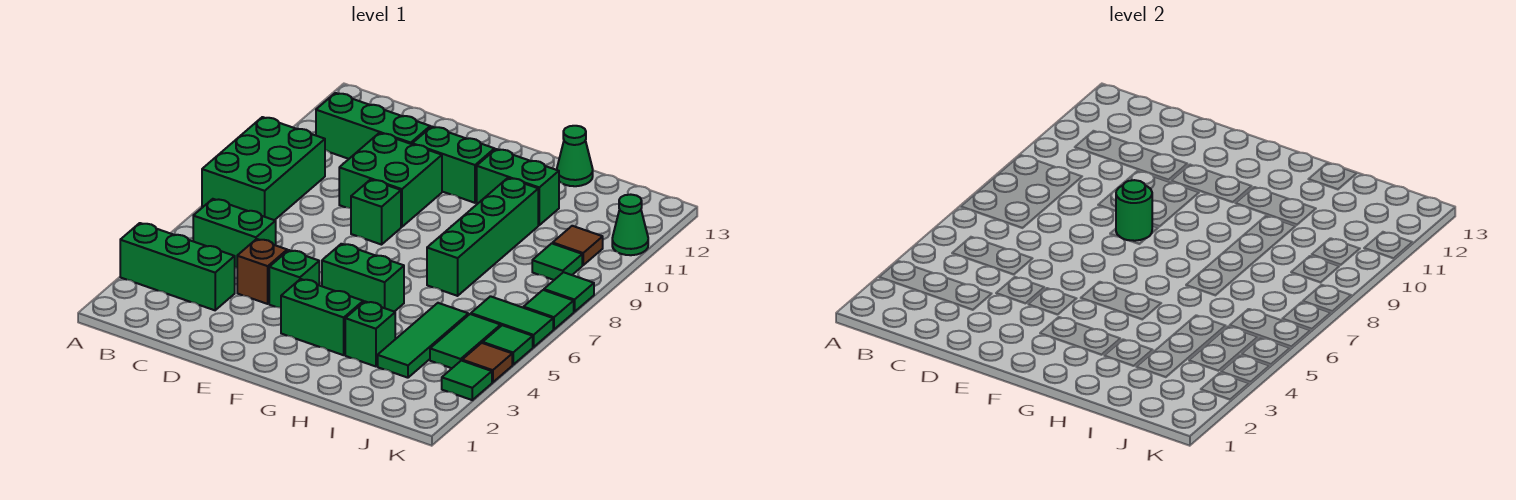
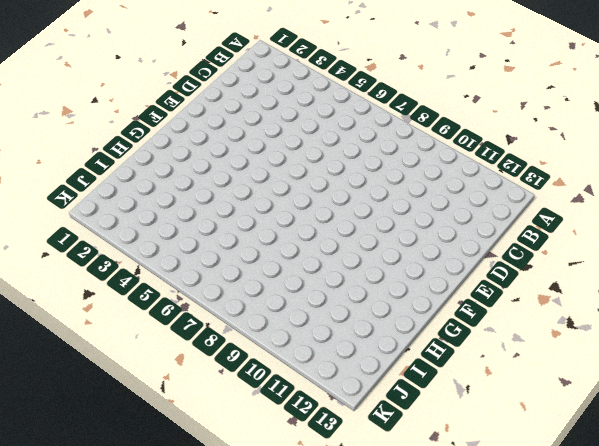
none -> green 1x3 brick [120,223,235,310]
none -> green 2x3 brick [202,117,325,220]
none -> green 1x2 brick [193,199,276,268]

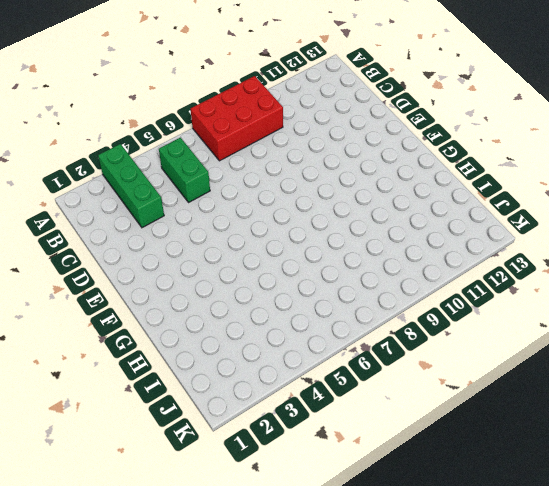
red 2x3 brick [190,76,283,161] -> green 2x3 brick [202,117,325,220]
none -> green 1x3 brick [316,93,430,159]
none -> brown 1x1 brick [237,239,287,304]
none -> green 2x2 brick [339,133,442,227]

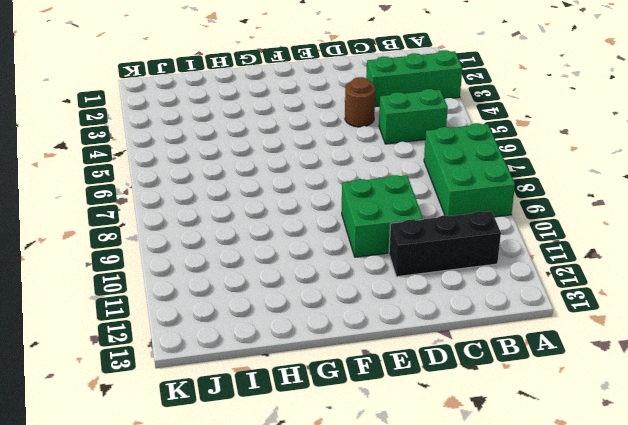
black 1x3 brick [389,211,501,277] -> green 1x3 brick [316,93,430,159]
brown 1x1 round brick [345,77,375,127] -> brown 1x1 brick [237,239,287,304]
none -> green 1x1 brick [269,250,319,308]
none -> green 1x1 brick [351,180,401,245]
none -> green 1x2 brick [412,127,495,203]

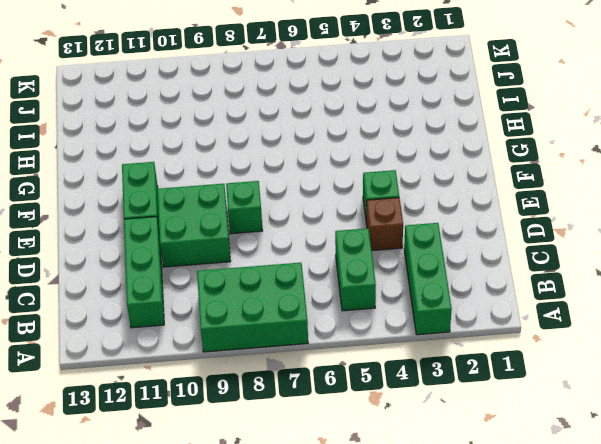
none -> green 1x2 brick [281,279,363,355]
none -> green 1x2 brick [322,244,404,312]
none -> green 1x2 brick [477,149,559,225]

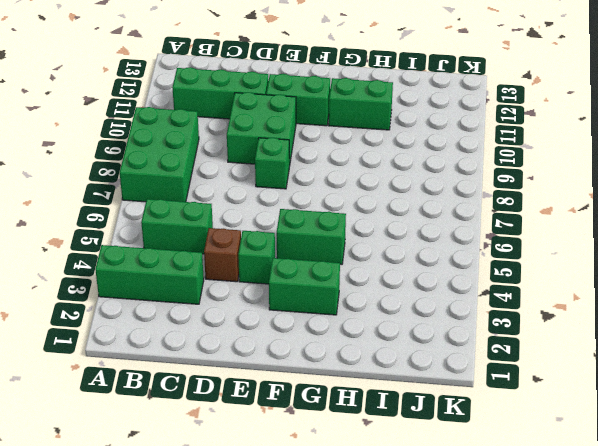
none -> green 1x1 brick [345,302,395,366]
none -> green 1x4 brick [427,178,538,296]
none -> green 1x1 cone [557,126,593,186]

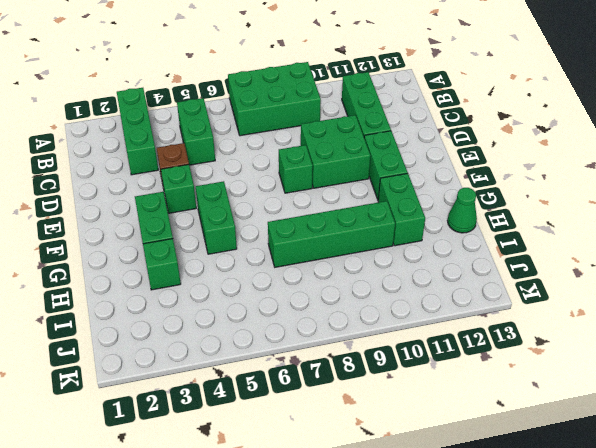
none -> green 1x3 tile [378,303,468,378]
none -> green 1x2 tile [430,314,501,368]
none -> green 1x2 tile [471,296,553,347]

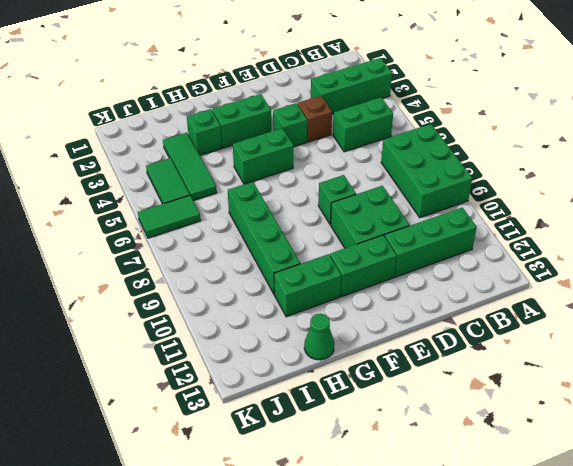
none -> green 1x1 tile [532,243,582,280]
none -> brown 1x1 tile [553,226,603,265]
none -> green 1x1 tile [442,361,492,400]

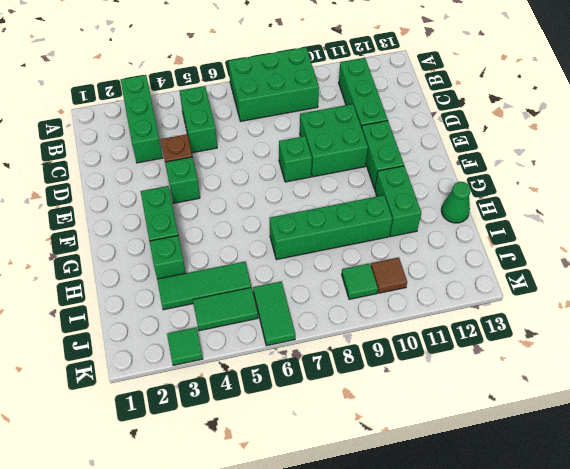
none -> green 1x2 brick [322,244,404,312]
none -> brown 1x1 tile [462,343,512,383]
none -> green 1x1 tile [483,325,533,365]

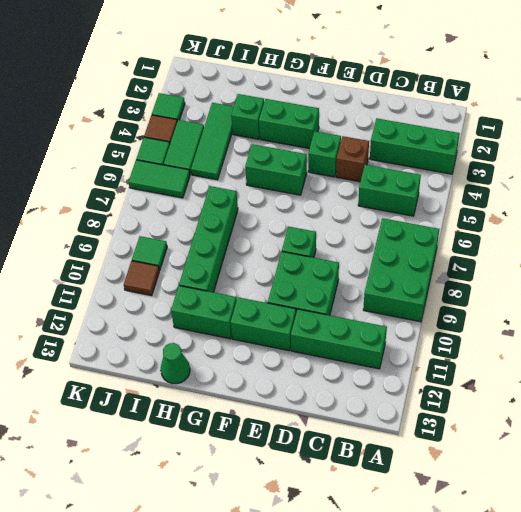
none -> green 1x1 tile [524,290,574,329]
none -> green 1x1 tile [544,272,594,312]
none -> green 1x1 cone [612,195,648,255]

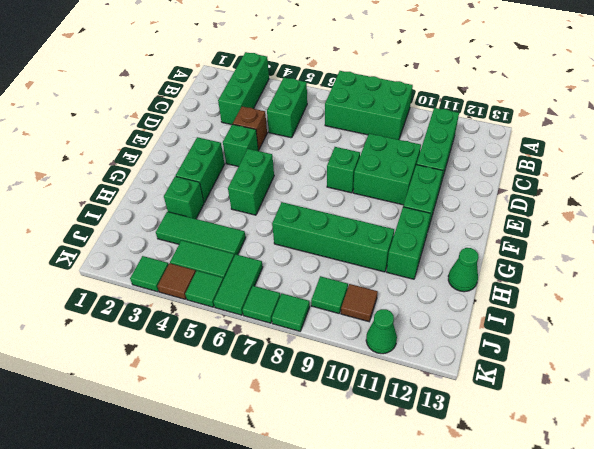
none -> green 1x1 round brick [1116,180,1152,241]

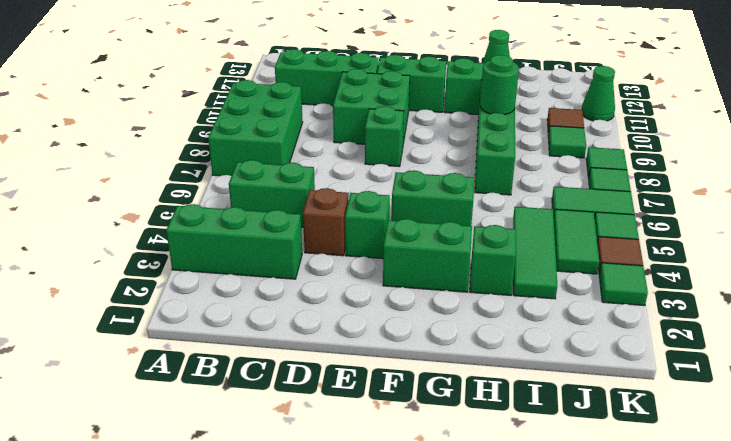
green 1x1 round brick [480,55,519,115] -> green 1x1 round brick moved to [1116,180,1152,241]

